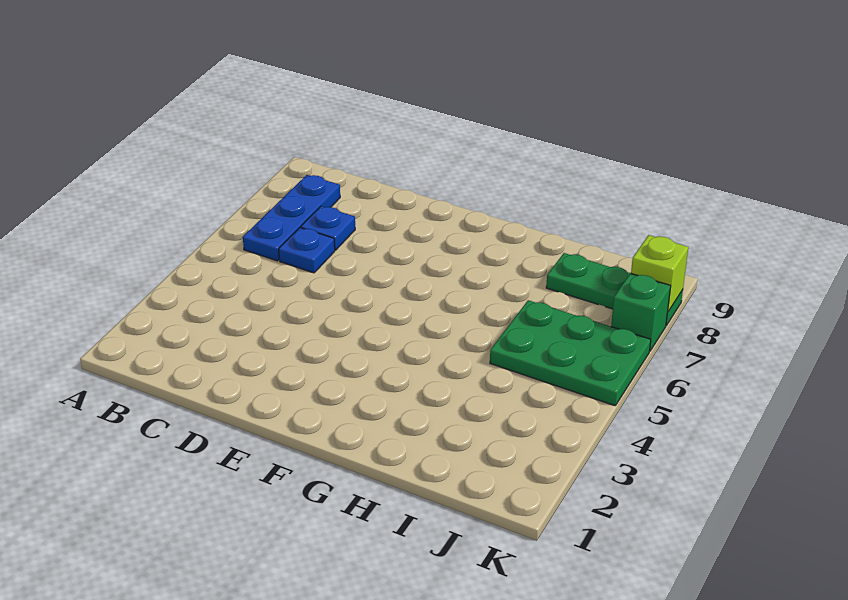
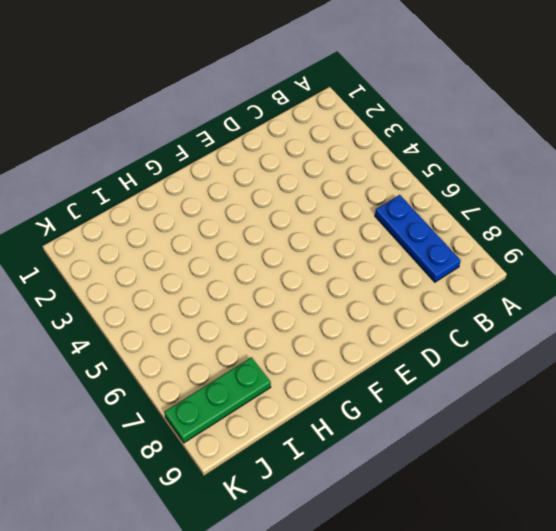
none -> blue 1x1 plate [279,228,335,273]
none -> blue 1x1 plate [301,206,355,250]

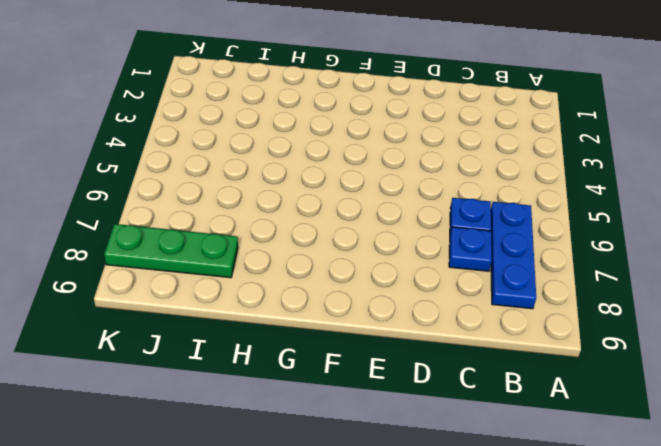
none -> green 2x3 plate [490,300,651,406]
none -> green 1x1 brick [611,273,671,351]

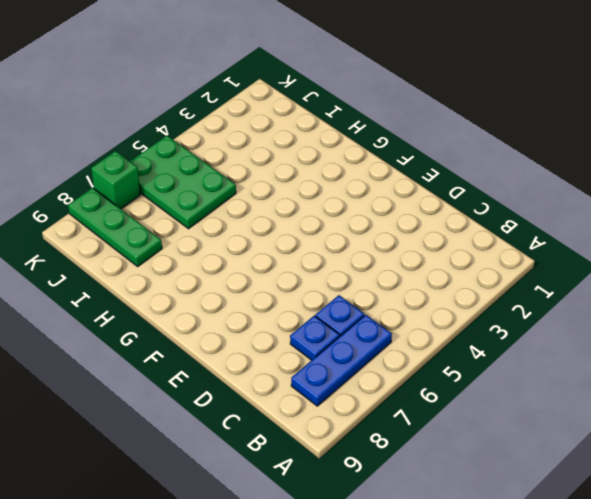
none -> lime 1x1 brick [631,235,688,311]

